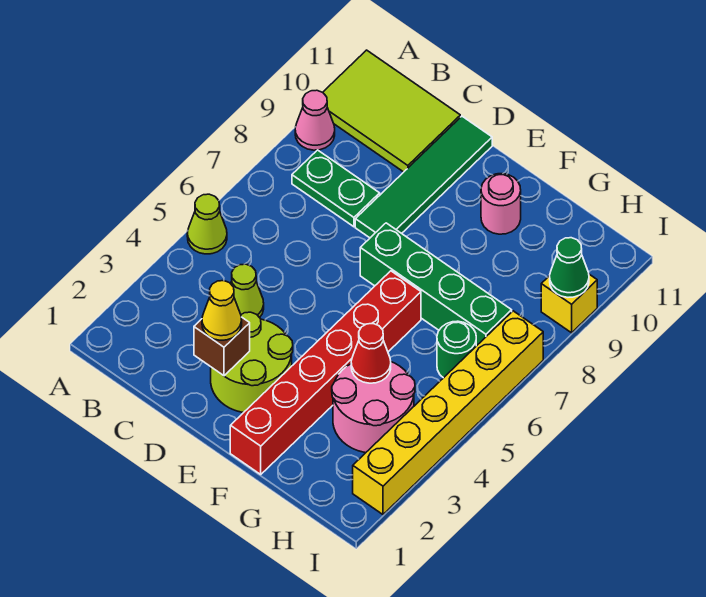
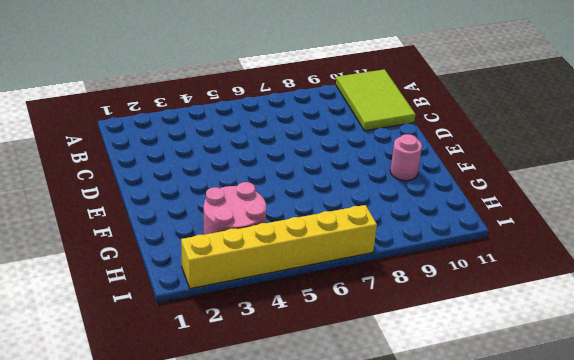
none -> lime 1x1 cone [187,194,227,254]
none -> pink 1x1 cone [295,90,335,150]
none -> green 1x2 plate [292,150,380,227]

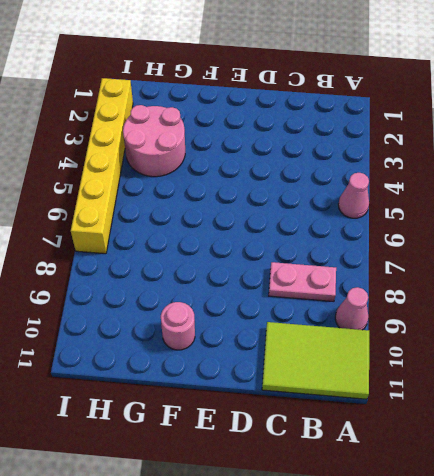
pink 1x1 cone [338,173,369,218] -> lime 1x1 cone [187,194,227,254]
pink 1x2 plate [269,262,336,302] -> green 1x2 plate [292,150,380,227]
none -> lime 1x1 cone [231,264,264,318]
none -> lime 2x2 round brick [211,312,293,413]
none -> green 1x4 tile [355,116,492,238]

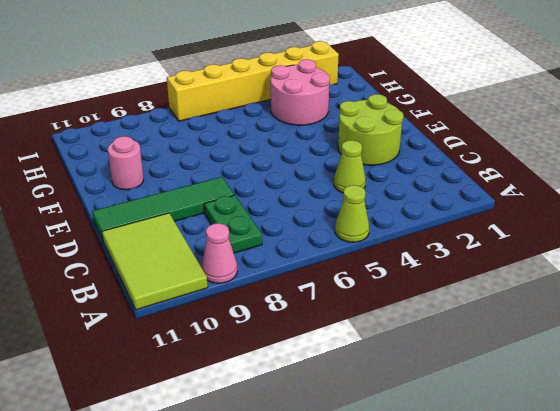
none -> green 1x4 brick [360,223,512,346]
none -> red 1x6 brick [230,271,421,474]
none -> green 1x1 round brick [437,321,476,378]

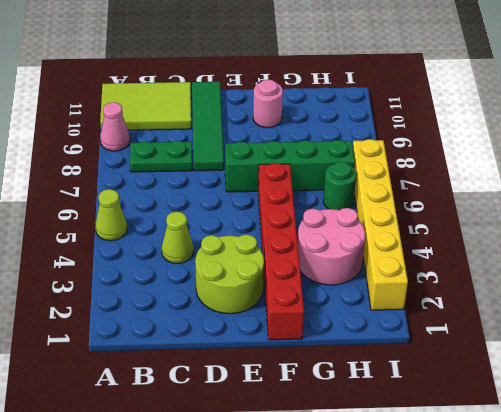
none -> yellow 1x1 brick [541,274,597,333]
none -> brown 1x1 brick [194,317,250,376]
none -> red 1x1 cone [351,324,391,383]

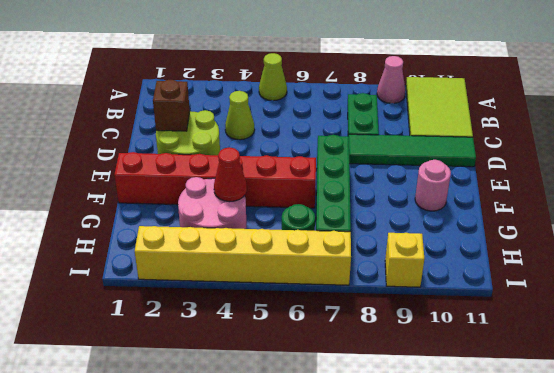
none -> green 1x1 cone [550,238,589,297]
none -> yellow 1x1 cone [202,281,242,340]

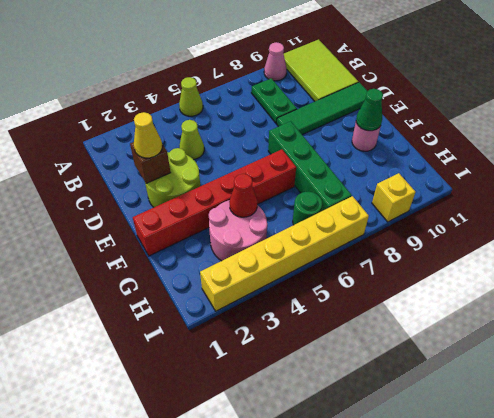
green 1x1 cone [356,89,383,131] -> green 1x1 cone moved to [550,238,589,297]

